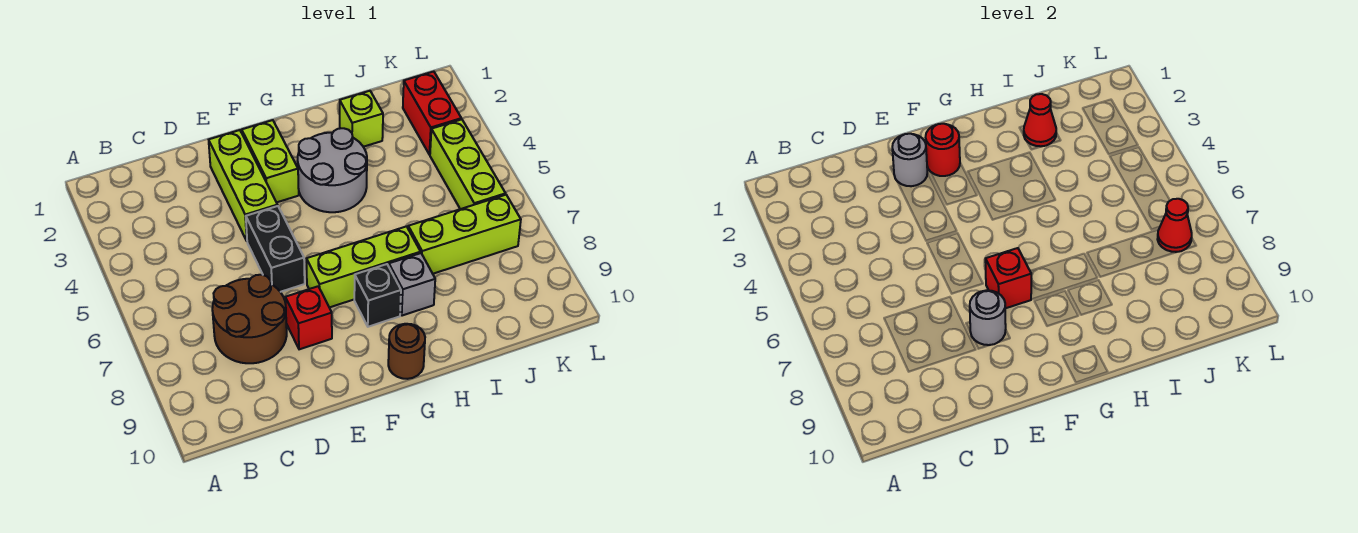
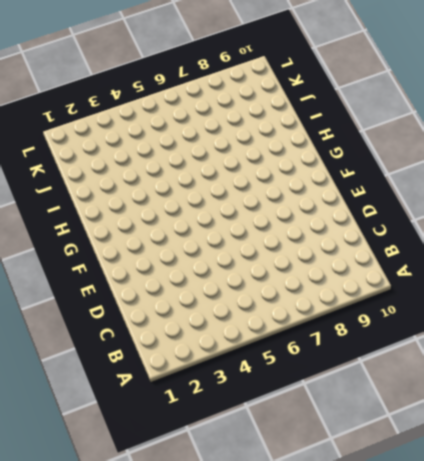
none -> brown 2x2 round brick [212,275,287,363]
none -> lime 1x3 brick [209,130,278,241]
none -> black 1x2 brick [246,206,305,292]

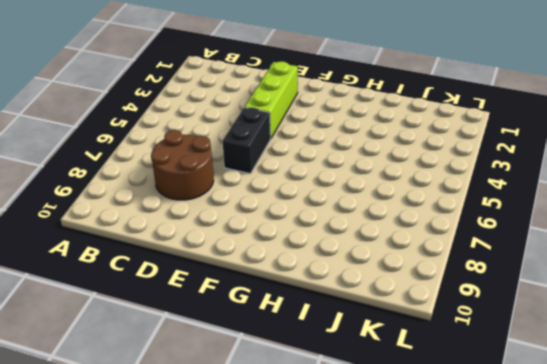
none -> red 1x1 brick [285,286,332,349]
none -> lime 1x2 brick [242,120,299,202]
none -> lime 1x3 brick [306,226,421,307]

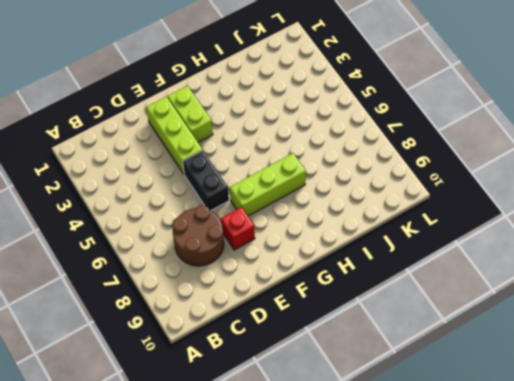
none -> grey 2x2 round brick [298,128,367,212]
none -> black 1x1 brick [354,264,401,327]
none -> brown 1x1 round brick [388,324,425,379]

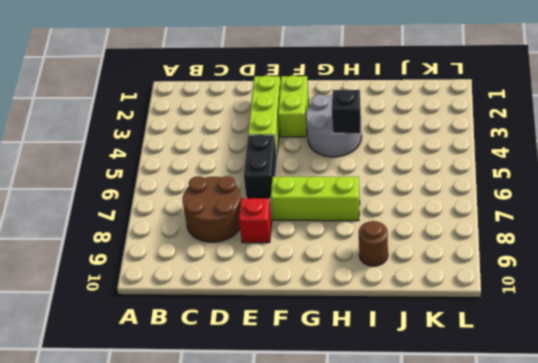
black 1x1 brick [332,89,361,133] -> black 1x1 brick moved to [354,264,401,327]
brown 1x1 round brick [359,221,388,266] -> brown 1x1 round brick moved to [388,324,425,379]
none -> grey 1x1 brick [389,253,435,316]
none -> lime 1x1 brick [340,91,383,147]
none -> lime 1x3 brick [408,195,521,274]

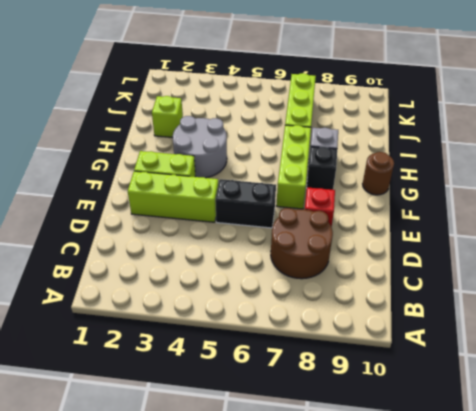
none -> red 1x2 brick [403,72,461,155]
none -> lime 1x3 brick [430,119,506,209]
none -> grey 1x1 round brick [892,134,927,186]

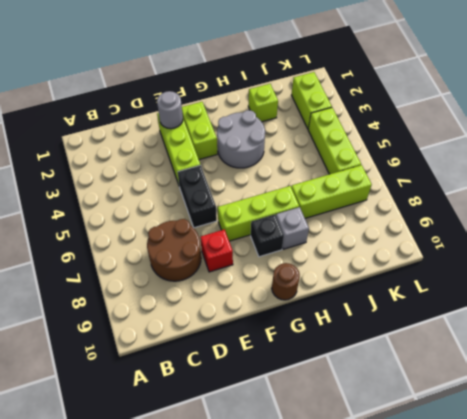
lime 1x2 brick [292,72,332,129] -> red 1x2 brick [403,72,461,155]
none -> grey 1x1 round brick [970,290,1006,345]
none -> red 1x1 round brick [926,124,960,176]
none -> red 1x1 brick [985,248,1031,308]

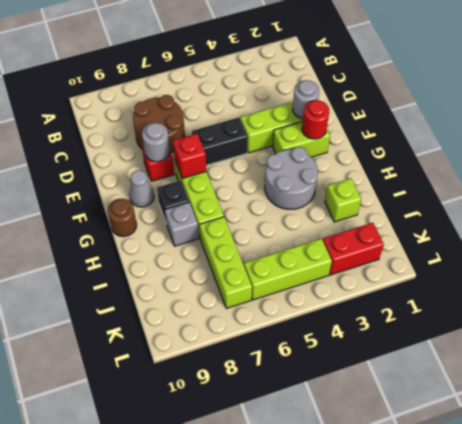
grey 1x1 cone [129,170,154,207] -> none
none -> red 1x1 cone [1024,94,1056,146]
none -> red 1x1 cone [1157,199,1192,252]

